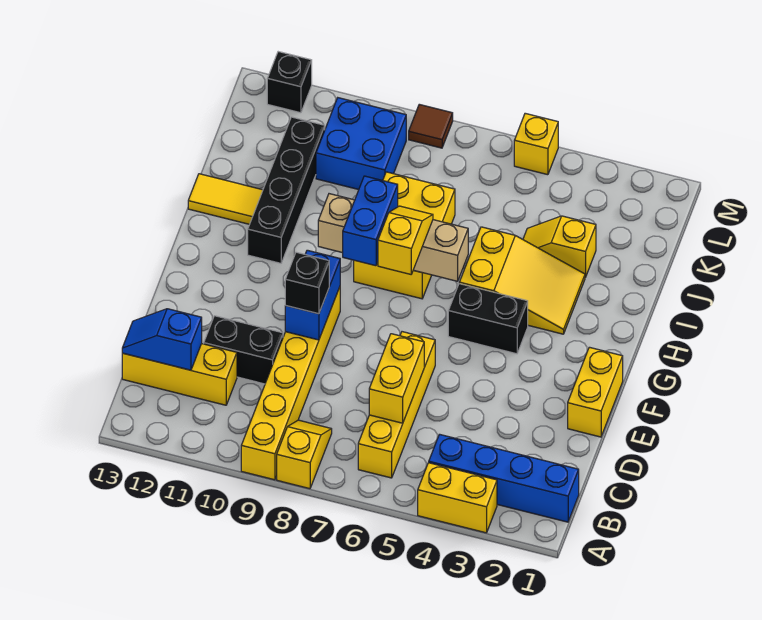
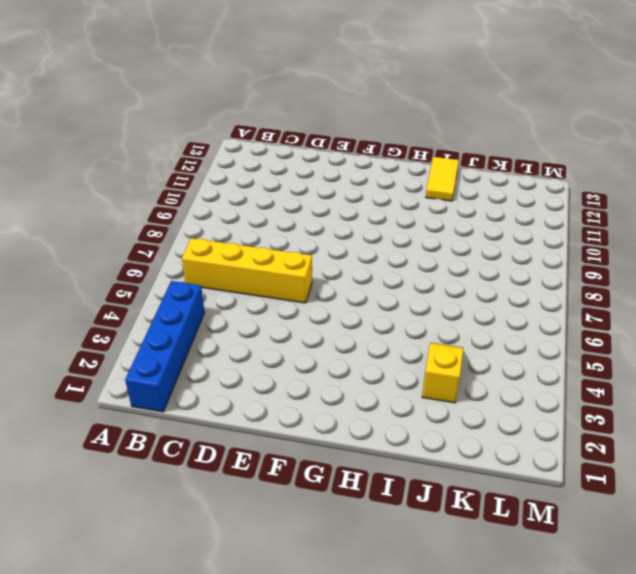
none -> yellow 1x2 brick [418,463,497,533]
none -> yellow 1x2 slope [277,420,332,489]
none -> yellow 1x6 brick [241,287,340,480]

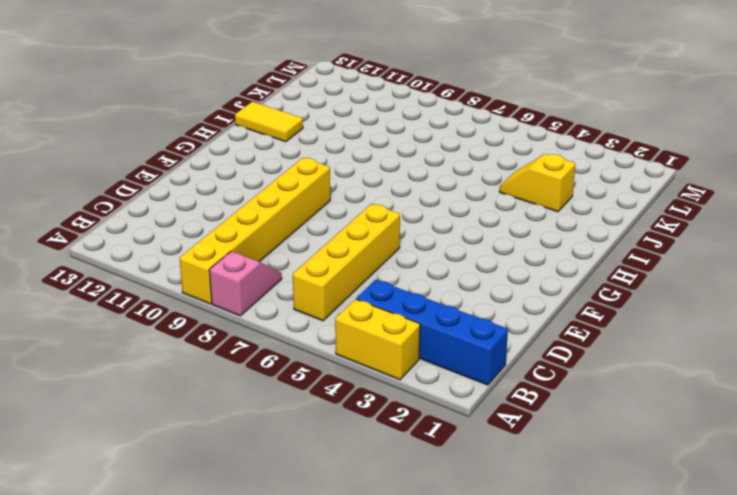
pink 1x2 slope [209,251,282,316] -> yellow 1x2 slope [277,420,332,489]
none -> yellow 1x3 brick [122,344,237,405]
none -> black 1x2 brick [204,316,283,384]
none -> yellow 1x2 brick [568,347,623,437]

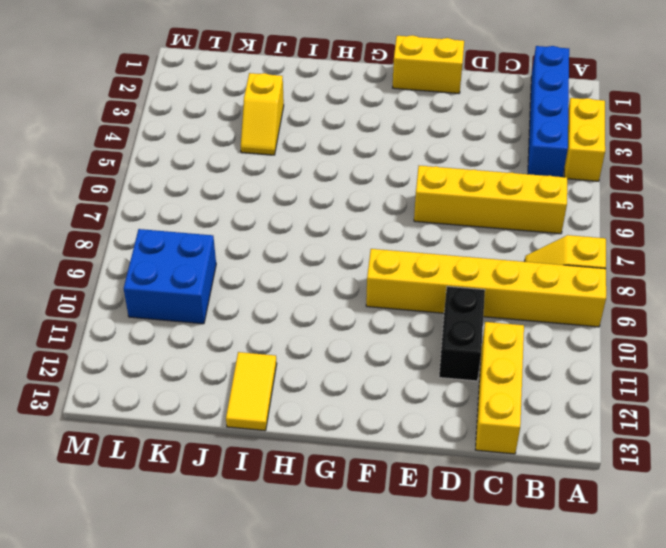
none -> black 1x2 brick [448,284,528,354]
none -> yellow 2x3 slope [459,227,585,334]
none -> yellow 2x3 brick [354,172,455,299]

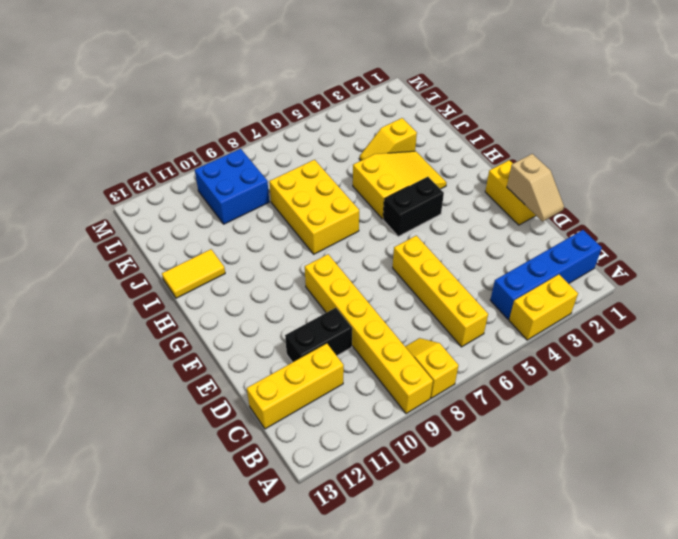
tan 1x2 slope [507,154,564,221] -> none
none -> black 1x4 brick [248,117,325,263]
none -> yellow 1x1 brick [514,113,558,175]
none -> brown 1x1 tile [409,104,453,148]

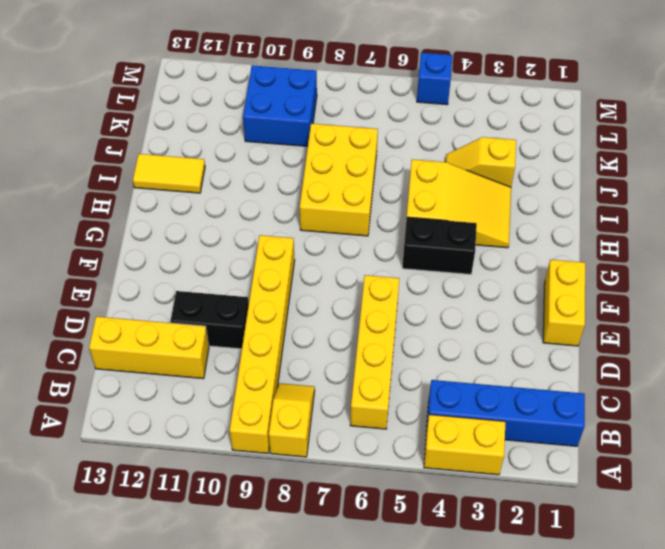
blue 1x1 brick [417,53,452,105] -> yellow 1x1 brick [514,113,558,175]
none -> black 1x4 brick [248,117,325,263]
none -> brown 1x1 tile [409,104,453,148]
none -> black 1x1 brick [267,52,312,113]

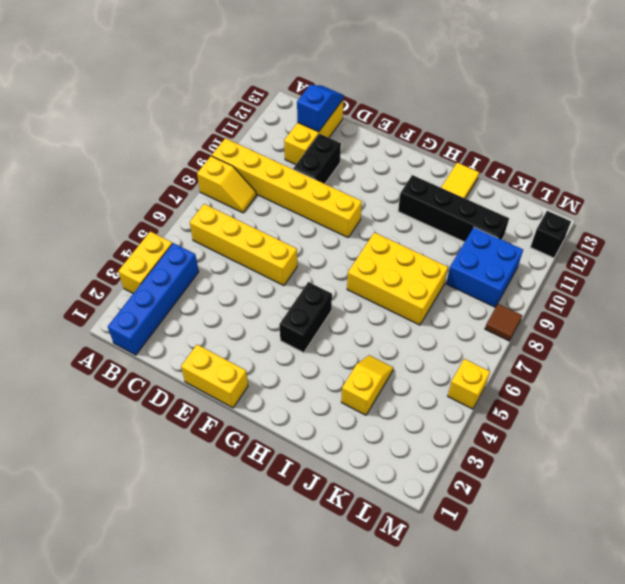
none -> yellow 2x3 slope [459,227,585,334]
none -> yellow 1x2 brick [369,334,424,423]
none -> blue 1x2 brick [285,250,340,340]

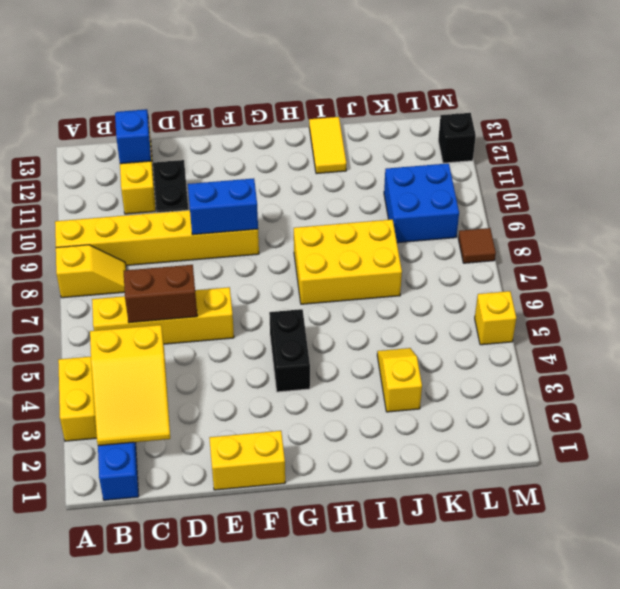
yellow 2x3 slope [90,325,170,446] -> yellow 2x3 slope moved to [459,227,585,334]
brown 1x2 brick [124,265,197,323] -> yellow 1x2 brick [369,334,424,423]
none -> black 1x4 brick [248,117,325,263]
none -> tan 1x4 brick [318,194,468,281]
none -> black 1x1 brick [285,252,329,314]

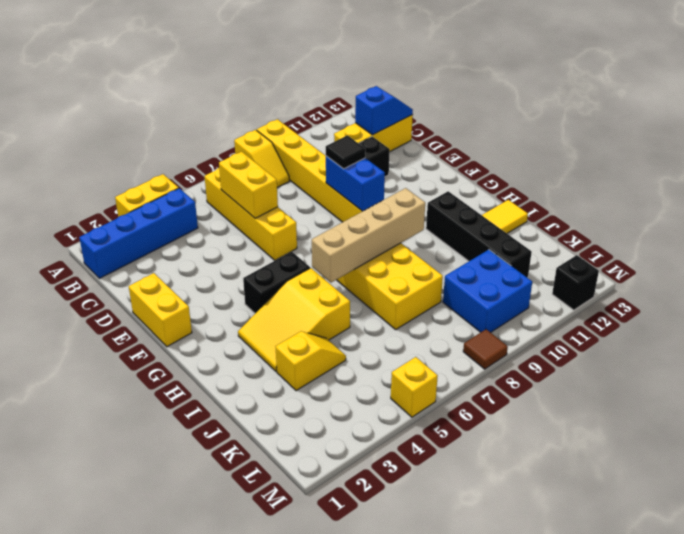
black 1x1 tile [326,135,366,169] -> black 1x1 brick [285,252,329,314]
none -> yellow 1x2 slope [378,206,433,274]
none -> blue 1x2 brick [343,176,398,266]

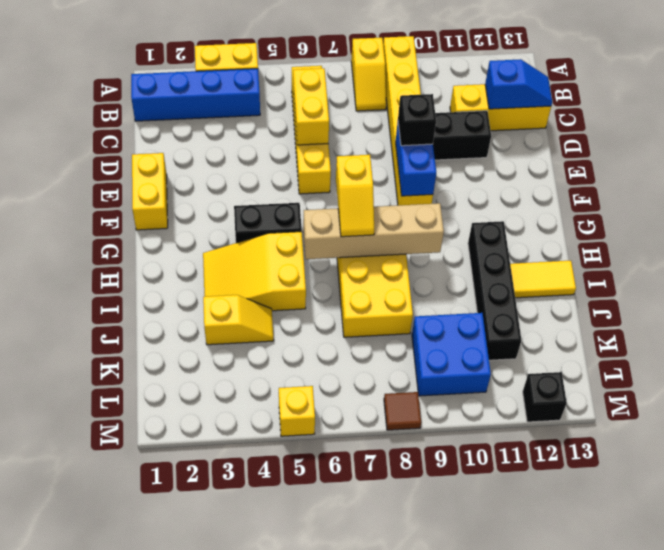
none -> blue 1x2 brick [343,176,398,266]

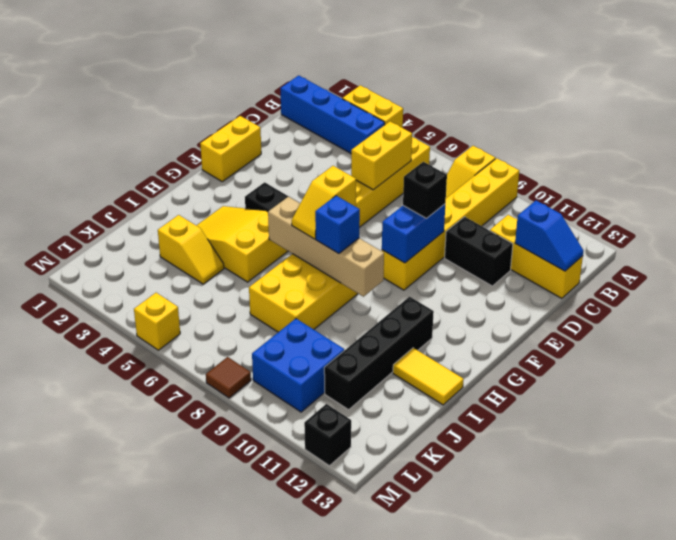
blue 1x1 brick [315,196,360,254] -> blue 1x2 brick [343,176,398,266]

